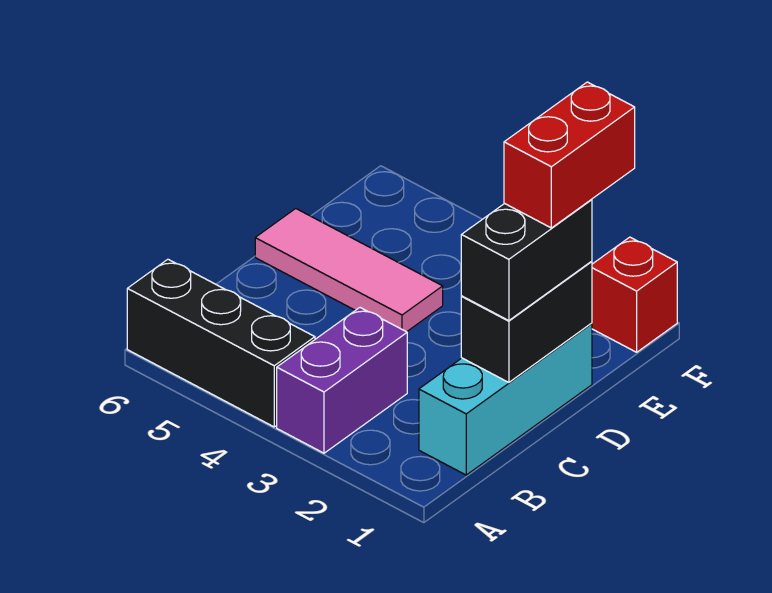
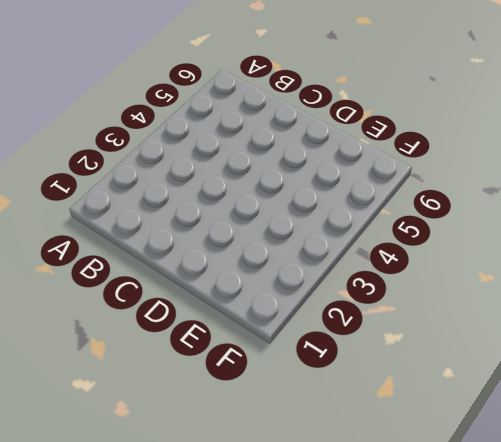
none -> purple 1x2 brick [277,308,407,453]
none -> black 1x3 brick [127,259,315,427]

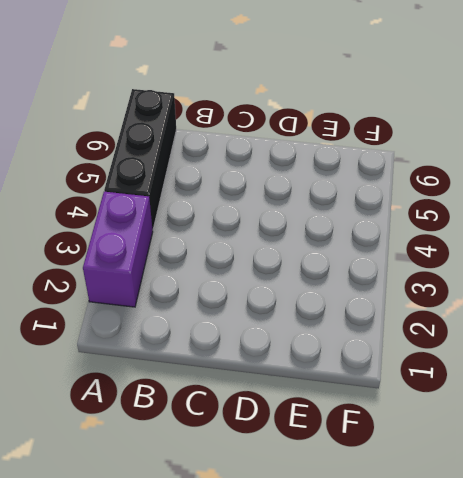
purple 1x2 brick [83,192,153,307] -> purple 1x2 brick turned to [277,308,407,453]
none -> cyan 1x3 brick [419,323,592,475]
none -> pink 1x3 tile [255,209,443,332]

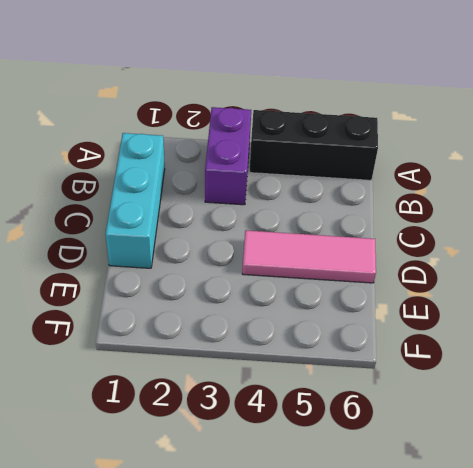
none -> red 1x1 brick [592,237,677,352]
none -> black 1x2 brick [461,261,592,382]

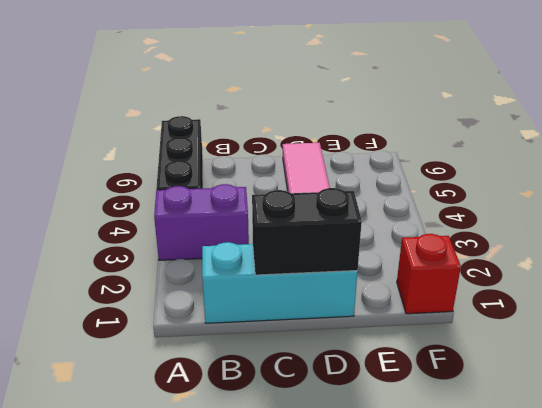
none -> black 1x2 brick [461,199,592,321]
none -> red 1x2 brick [504,82,635,228]

